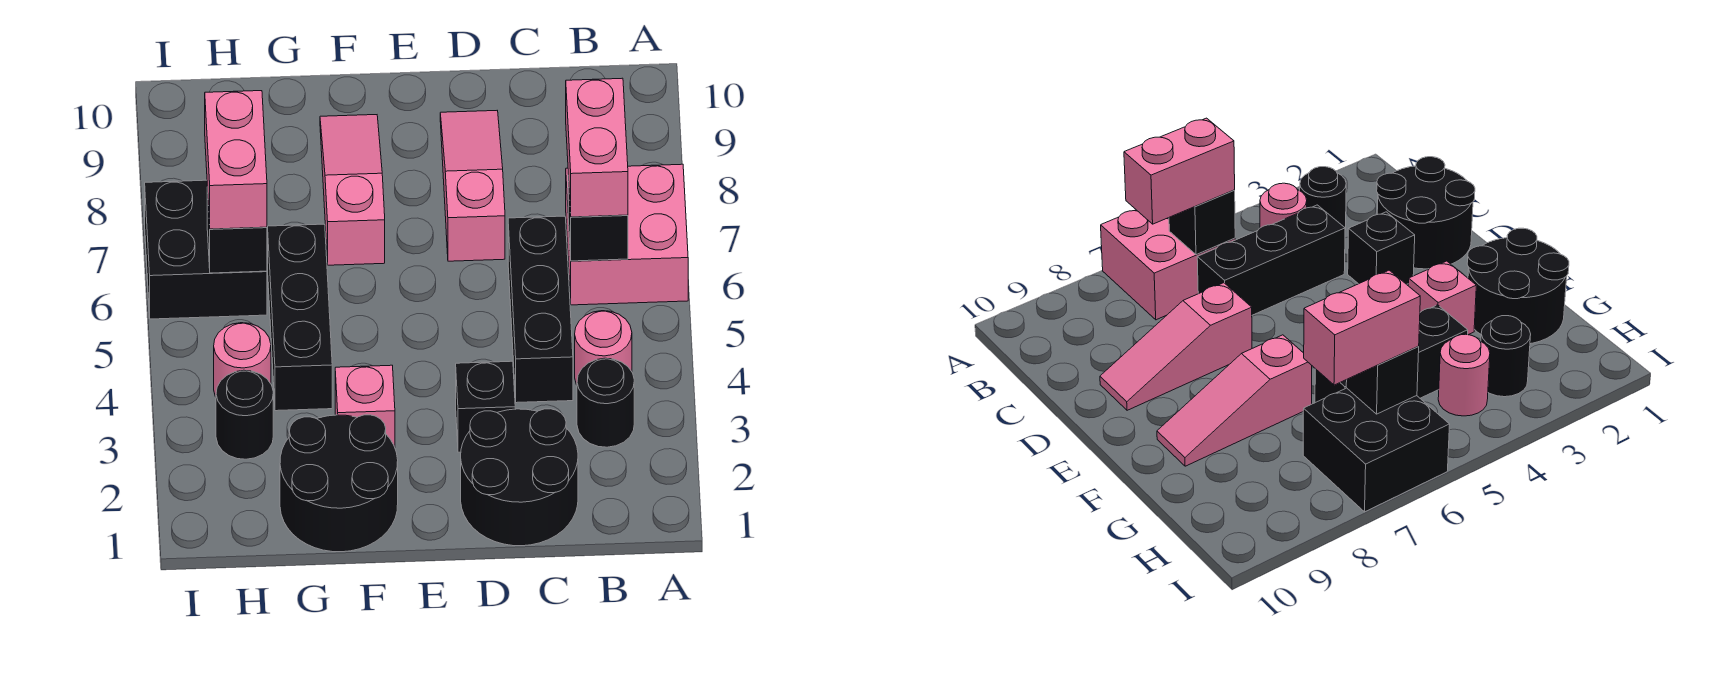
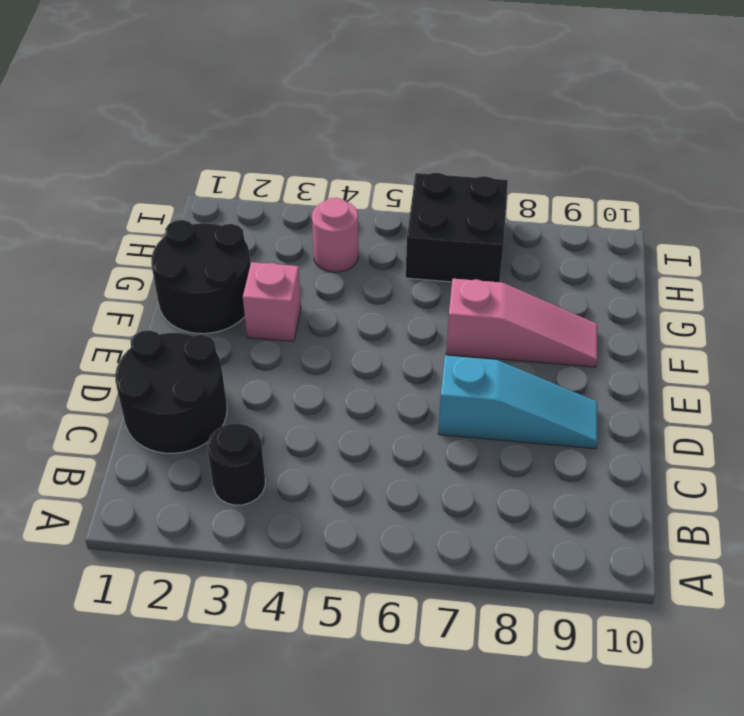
cyan 1x3 slope [438,356,597,449] -> pink 1x3 slope [440,111,505,261]
none -> pink 2x2 brick [566,164,688,305]
none -> pink 1x1 round brick [575,311,632,385]
none -> black 1x3 brick [508,216,573,403]

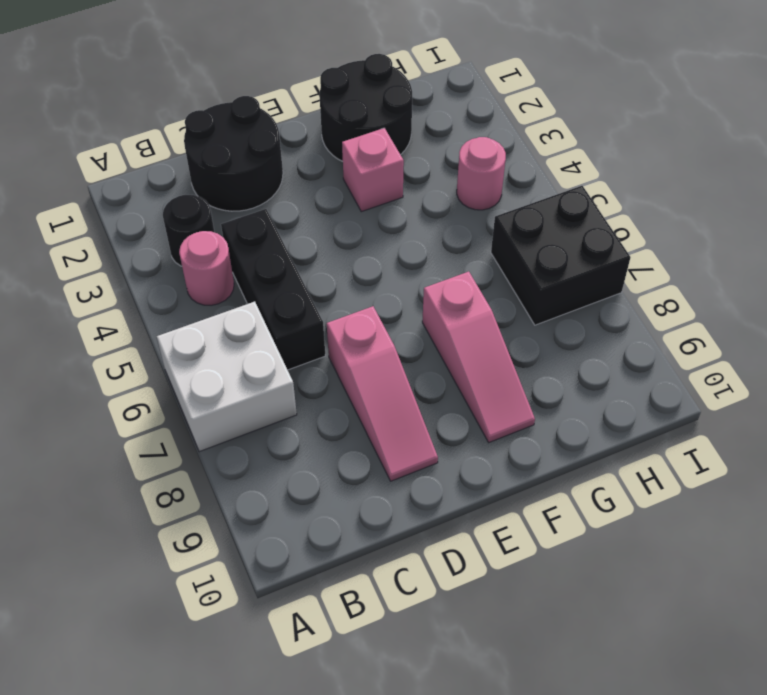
white 2x2 brick [157,302,297,452] -> pink 2x2 brick [566,164,688,305]
none -> black 1x1 brick [456,361,515,452]
none -> black 1x3 brick [268,224,332,411]
none -> black 1x1 round brick [216,370,273,459]

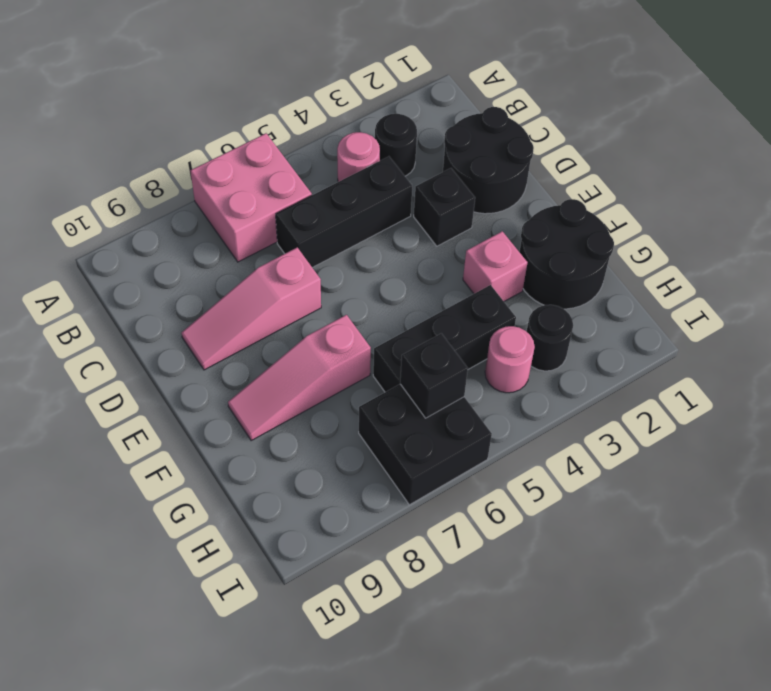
none -> black 1x1 brick [568,176,628,261]
none -> pink 1x2 brick [566,78,628,217]
none -> pink 1x2 brick [205,91,267,229]

